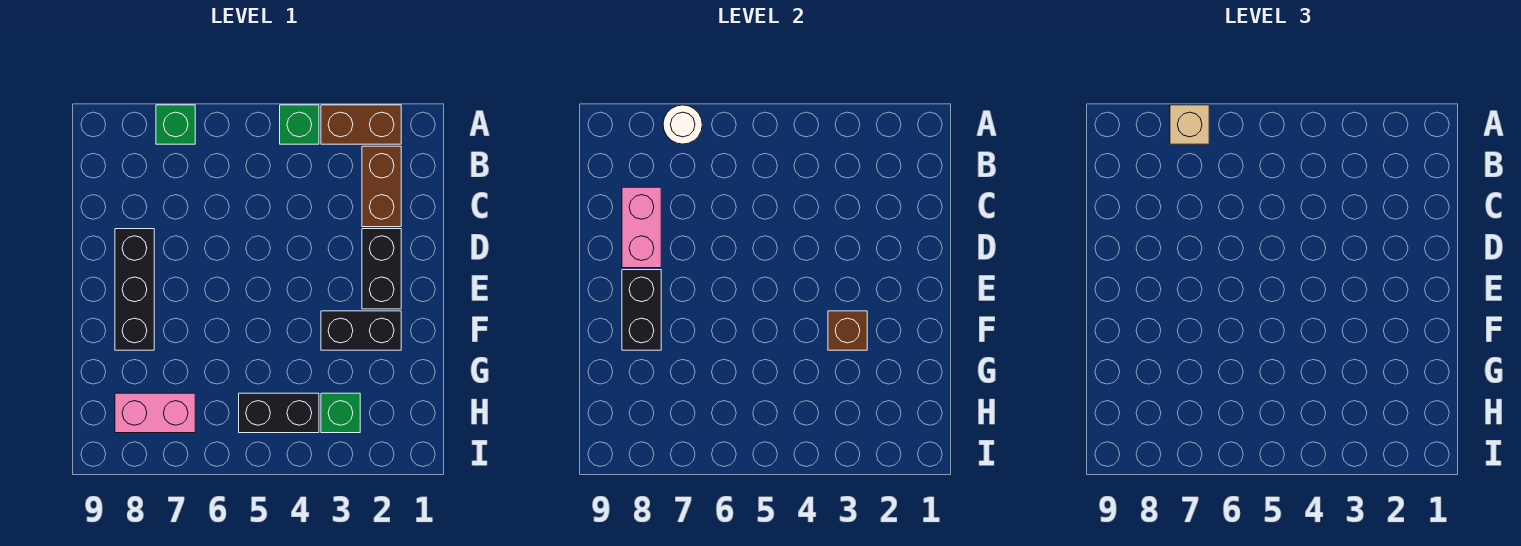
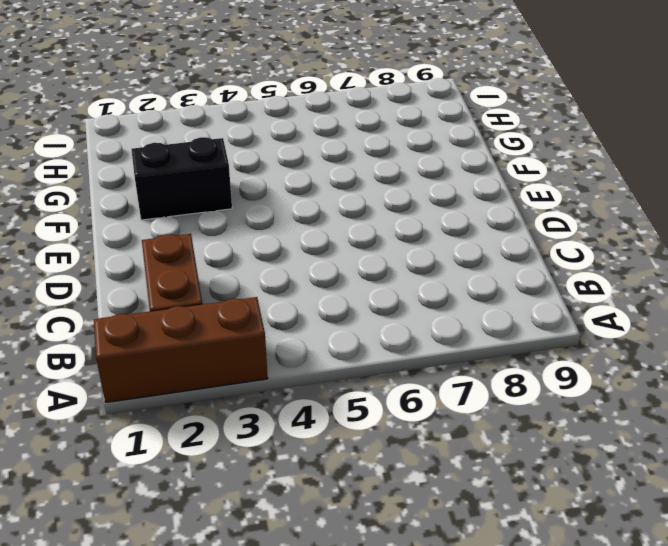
brown 1x3 brick [94,297,268,403] -> brown 1x2 brick [321,105,401,144]
none -> green 1x1 brick [280,105,319,144]
none -> green 1x1 brick [156,105,195,144]
none -> black 1x2 brick [362,229,401,309]

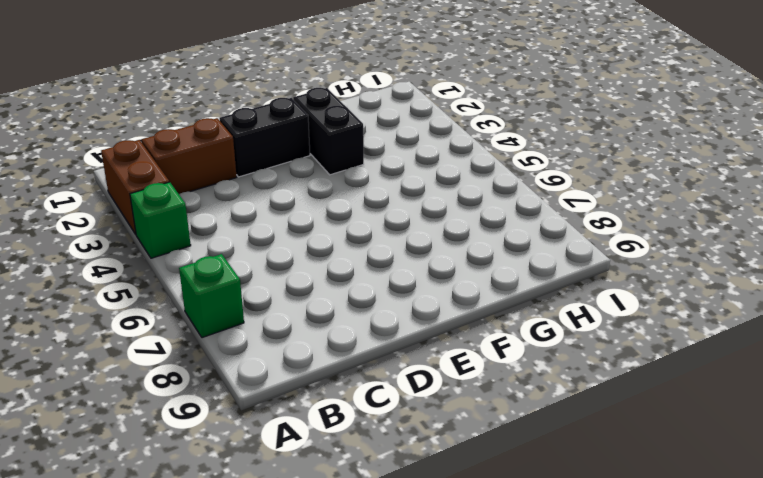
none -> black 1x3 brick [115,229,154,350]
none -> green 1x1 brick [321,393,360,433]
none -> black 1x2 brick [239,393,319,433]

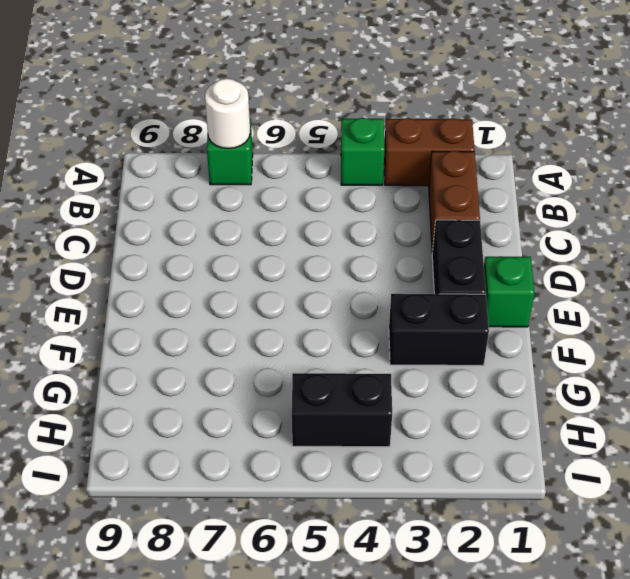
green 1x1 brick [484,257,534,327] -> green 1x1 brick moved to [321,393,360,433]
none -> black 1x3 brick [115,229,154,350]
none -> pink 1x2 brick [115,393,195,433]
none -> pink 1x2 brick [622,187,661,268]

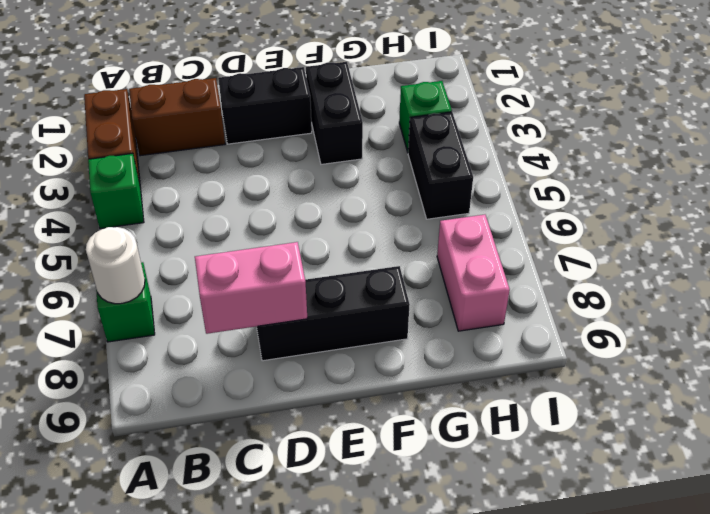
none -> black 1x2 brick [622,270,661,350]
none -> brown 1x1 brick [828,311,867,350]
none -> tan 1x1 brick [1170,105,1209,144]

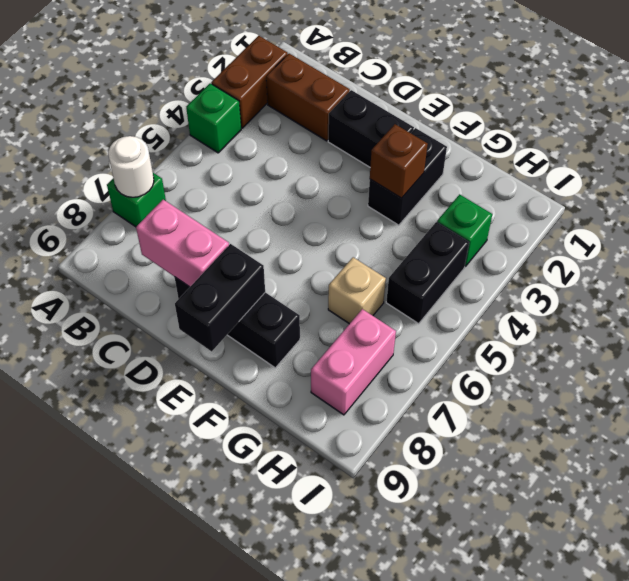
black 1x2 brick [175,244,265,351] -> black 1x2 brick turned to [622,270,661,350]
tan 1x1 brick [328,257,386,324] -> tan 1x1 brick moved to [1170,105,1209,144]

